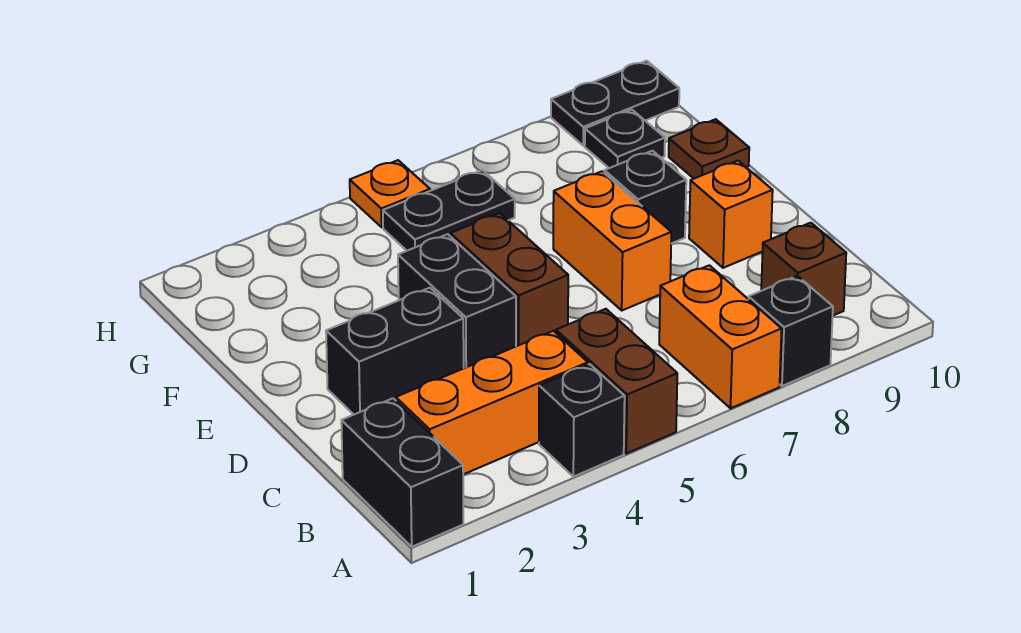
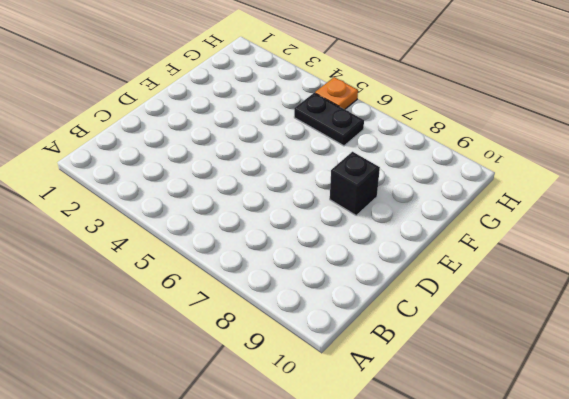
none -> black 1x2 brick [341,398,463,547]
none -> black 1x1 brick [539,364,625,477]
none -> brown 1x2 brick [556,309,677,454]

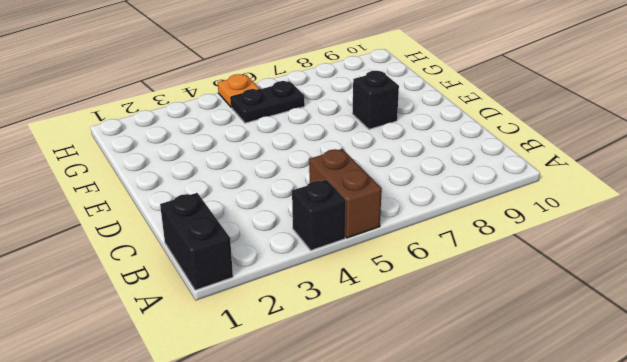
none -> orange 1x2 brick [659,265,782,408]
none -> black 1x1 brick [749,276,833,386]
none -> orange 1x3 brick [396,331,588,475]

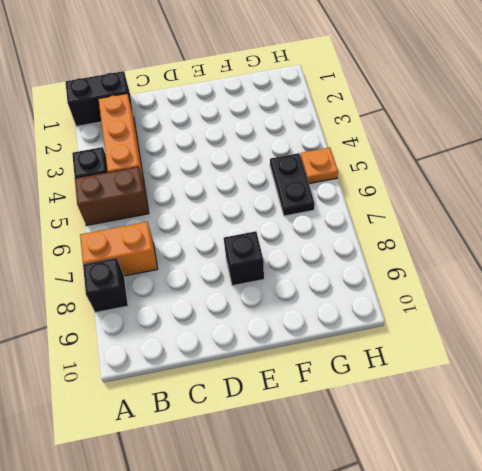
none -> brown 1x1 brick [761,223,846,315]
none -> black 1x2 brick [326,288,464,414]
none -> black 1x2 brick [398,234,516,368]

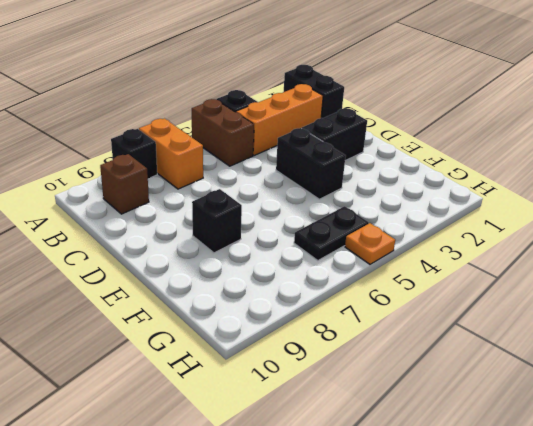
none -> brown 1x2 brick [450,213,568,346]
none -> orange 1x2 brick [553,171,671,310]
none -> orange 1x1 brick [689,161,773,268]

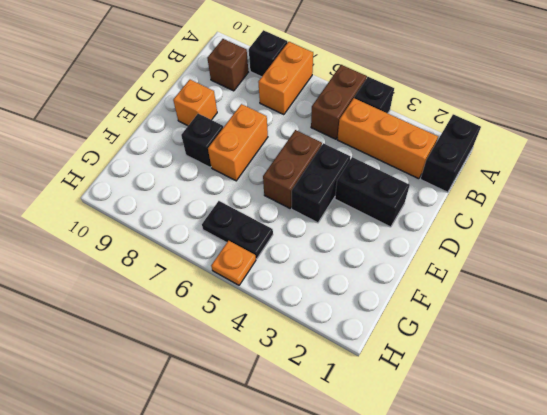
none -> brown 1x1 plate [669,119,749,179]
none -> black 1x1 plate [585,110,665,168]
none -> black 1x2 plate [551,61,679,146]

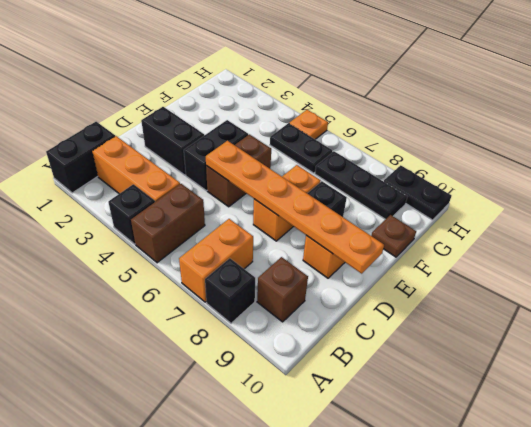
orange 1x6 plate [206,141,384,274] -> none
black 1x3 plate [315,151,407,219] -> black 1x1 plate [585,110,665,168]

